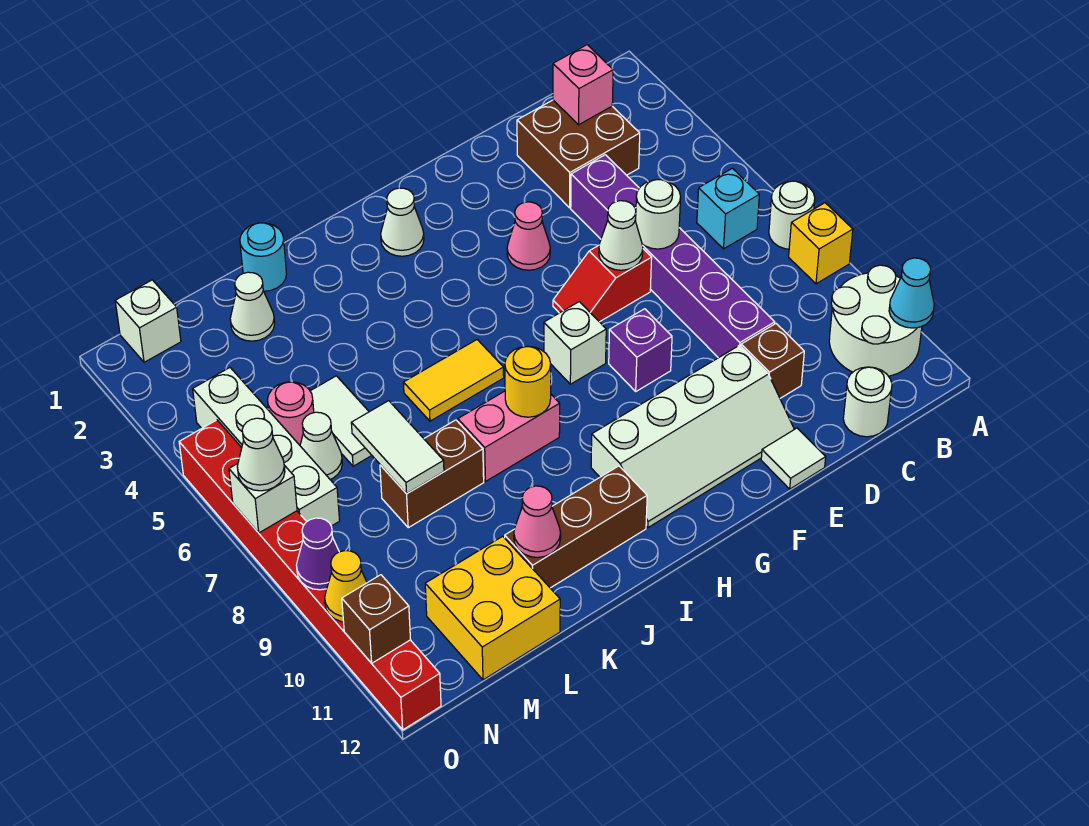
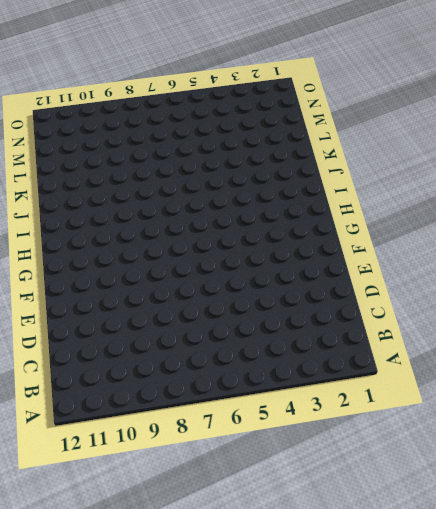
none -> white 1x1 round brick [769,181,815,249]
none -> yellow 1x1 brick [789,203,853,284]
none -> white 2x2 round brick [829,265,922,376]
none -> cyan 1x1 brick [697,168,759,249]

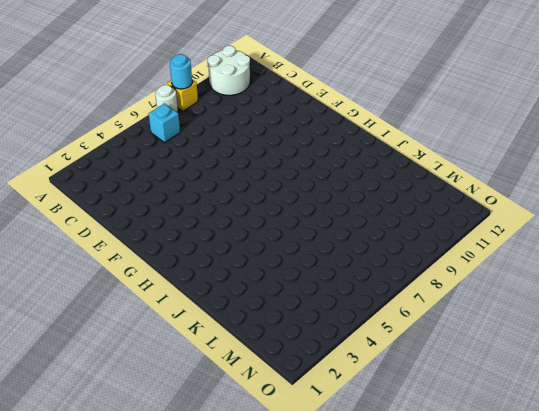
cyan 1x1 round brick [170,54,192,89] -> cyan 1x1 round brick moved to [240,223,287,291]
none -> brown 2x2 brick [517,100,640,208]
none -> white 1x1 round brick [843,367,892,437]
none -> purple 1x6 brick [571,155,775,358]
none -> brown 1x1 brick [741,324,804,398]

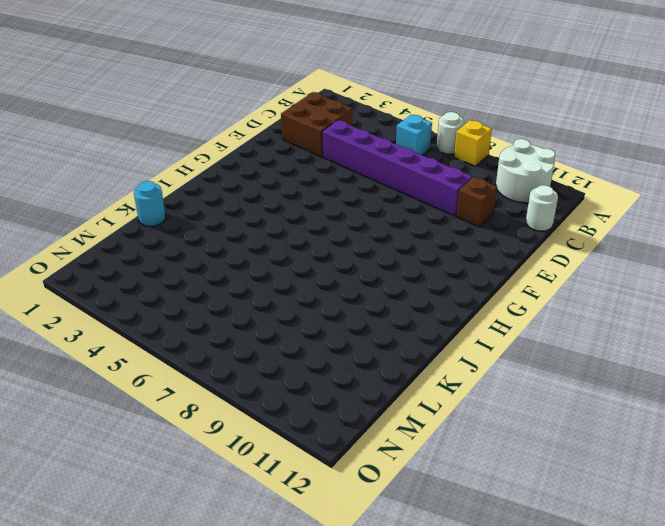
none -> red 1x2 slope [553,246,652,322]
none -> white 2x4 slope [591,345,794,528]
none -> white 1x1 tile [761,428,826,489]
none -> pink 1x1 cone [507,202,550,270]

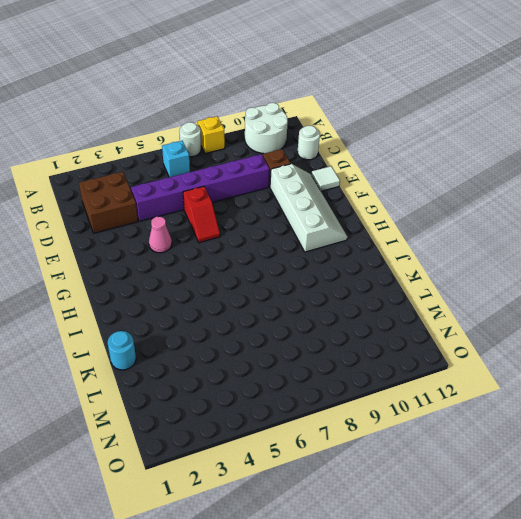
none -> purple 1x1 brick [609,309,672,391]
none -> white 1x1 brick [544,302,606,384]
none -> white 1x1 cone [381,188,424,256]
none -> yellow 1x2 tile [403,340,504,421]

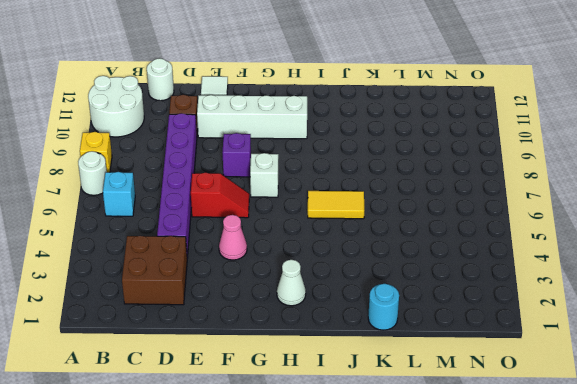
none -> pink 1x2 brick [458,391,560,481]
none -> brown 1x3 brick [505,466,647,588]
none -> brown 1x2 brick [380,420,484,528]
none -> white 1x1 cone [230,272,275,341]

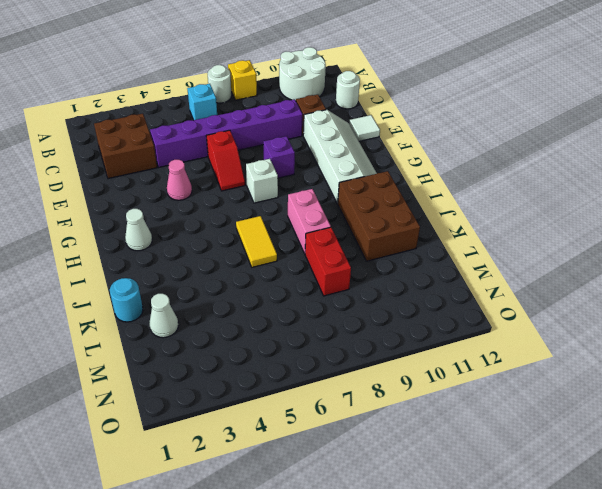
brown 2x3 brick [337,171,420,261] -> brown 1x3 brick [505,466,647,588]
red 1x2 brick [305,227,351,296] -> brown 1x2 brick [380,420,484,528]
none -> white 1x2 tile [310,376,372,466]
none -> yellow 2x2 brick [425,536,560,680]
none -> pink 1x1 round brick [267,382,314,445]
none -> white 1x1 cone [300,412,342,479]

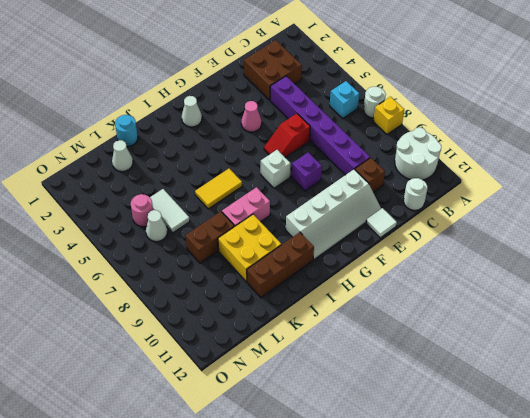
yellow 2x2 brick [218,214,281,282] -> yellow 2x2 brick moved to [425,536,560,680]
none -> white 1x1 brick [115,280,181,362]
none -> white 1x4 brick [193,368,340,526]
none -> red 1x8 brick [179,420,441,730]
none -> cyan 1x1 cone [889,258,934,328]

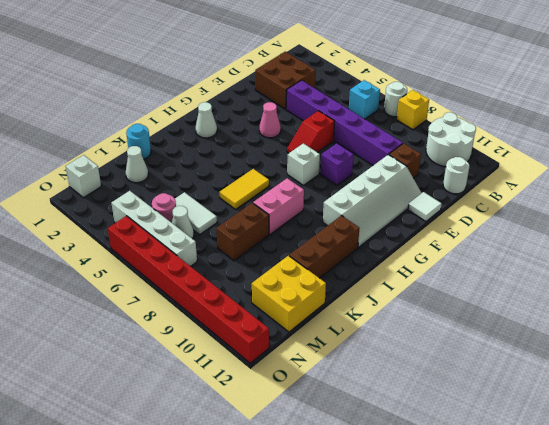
none -> cyan 1x1 cone [889,258,934,328]
none -> pink 1x1 brick [553,45,613,125]
none -> white 1x1 round brick [636,180,681,249]
none -> white 1x1 cone [599,201,643,270]

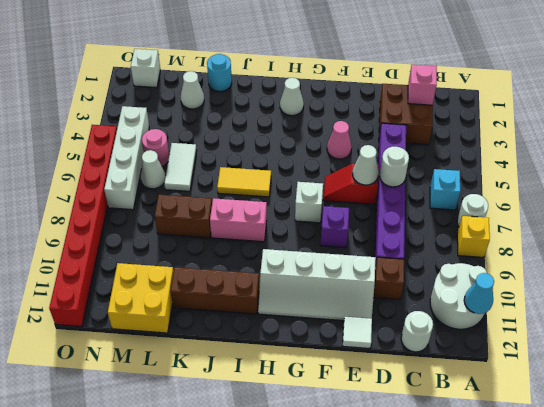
none -> yellow 1x1 round brick [505,346,551,417]
none -> pink 1x1 cone [514,486,561,557]
none -> white 1x2 tile [351,401,444,494]
none -> white 1x1 brick [229,464,297,533]

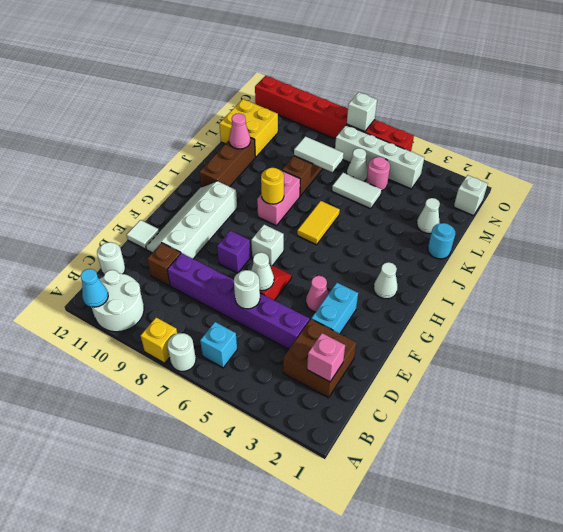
cyan 1x2 brick [311,283,358,334] -> none
none -> purple 1x1 cone [296,518,339,590]
none -> yellow 1x1 cone [325,551,367,622]
none -> brown 1x1 brick [342,575,410,663]
none -> white 1x1 cone [237,418,285,491]

